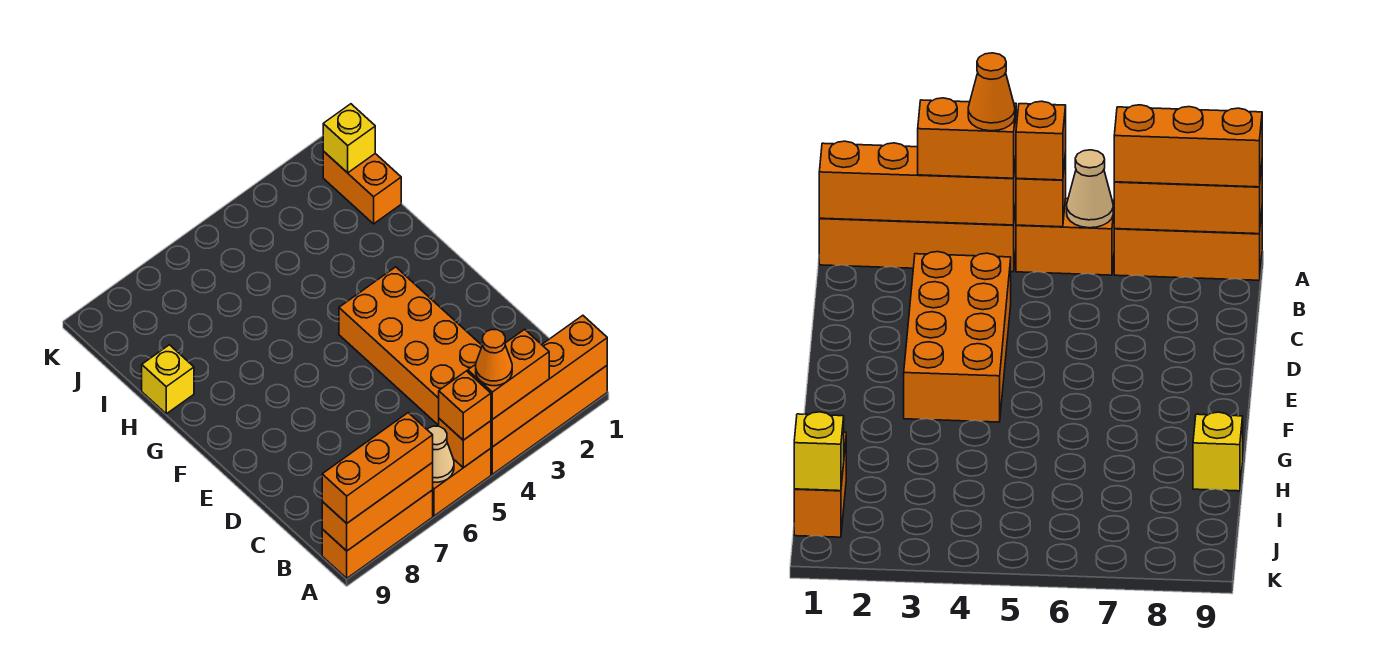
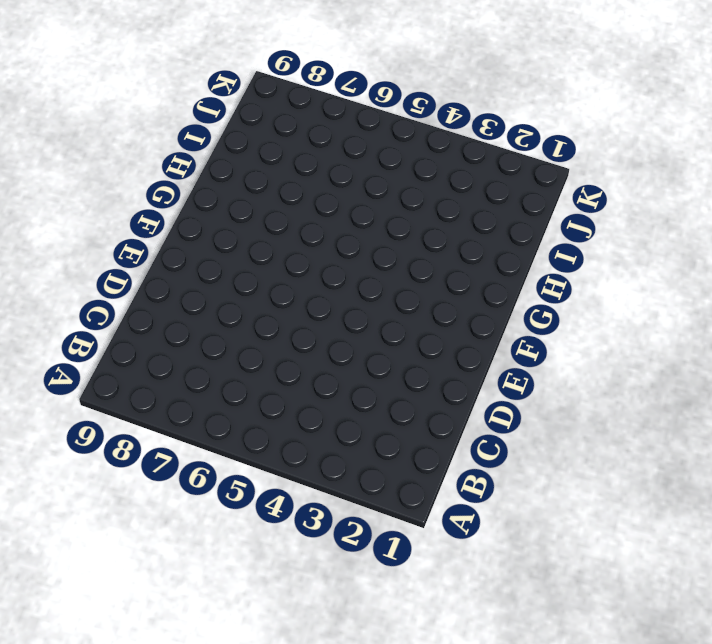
none -> orange 1x4 brick [491,366,607,474]
none -> orange 1x2 brick [433,448,491,516]
none -> orange 1x3 brick [322,490,433,578]

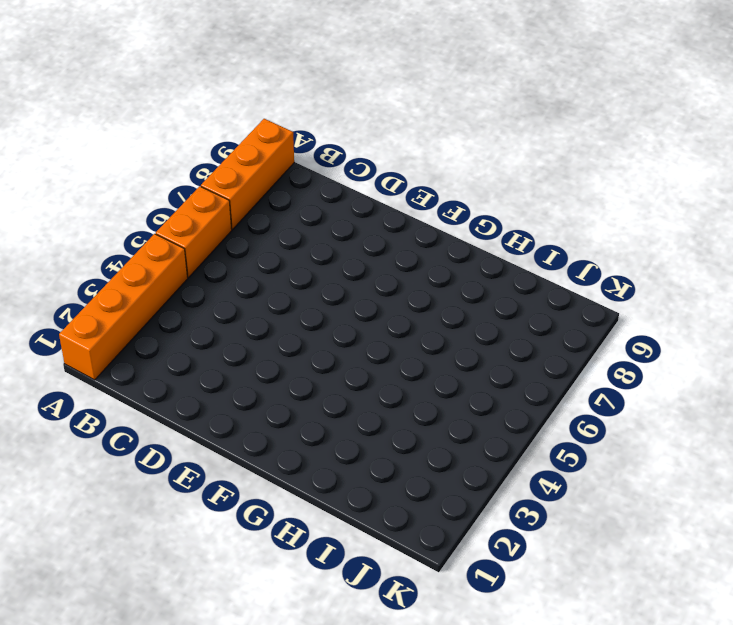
none -> orange 2x4 brick [339,267,482,426]
none -> yellow 1x1 brick [142,345,194,414]
none -> orange 1x2 brick [323,151,401,224]

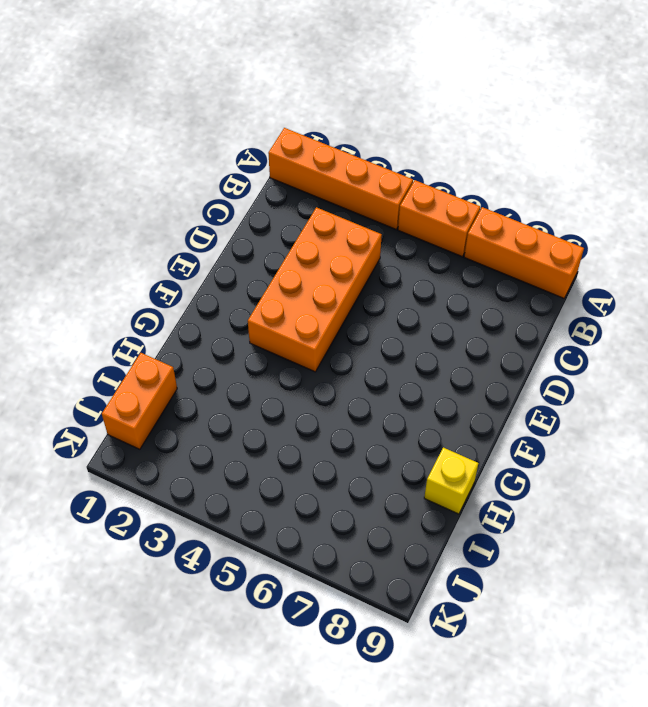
none -> orange 1x4 brick [491,315,607,447]
none -> orange 1x1 brick [439,419,491,468]
none -> tan 1x1 cone [427,426,454,482]

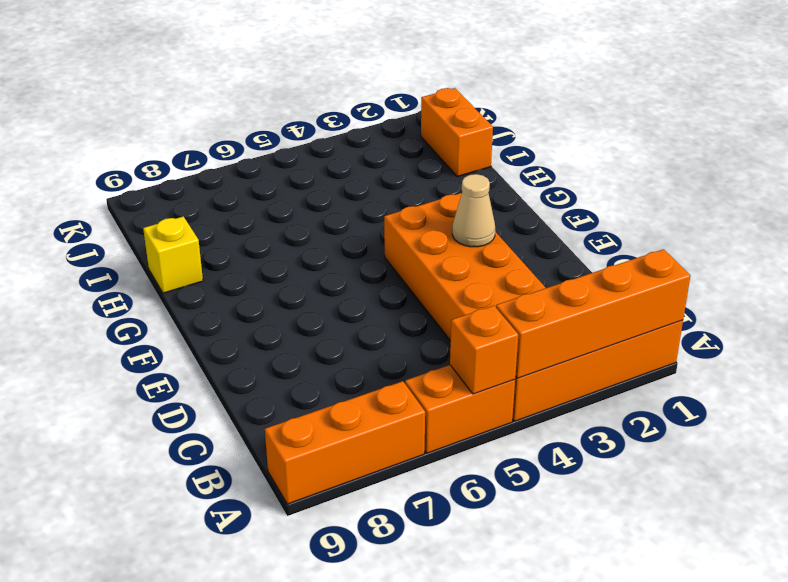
tan 1x1 cone [452,174,495,247] -> tan 1x1 cone moved to [427,426,454,482]
none -> orange 1x3 brick [322,463,433,551]
none -> yellow 1x1 brick [323,104,375,173]
none -> orange 1x2 brick [468,329,549,419]

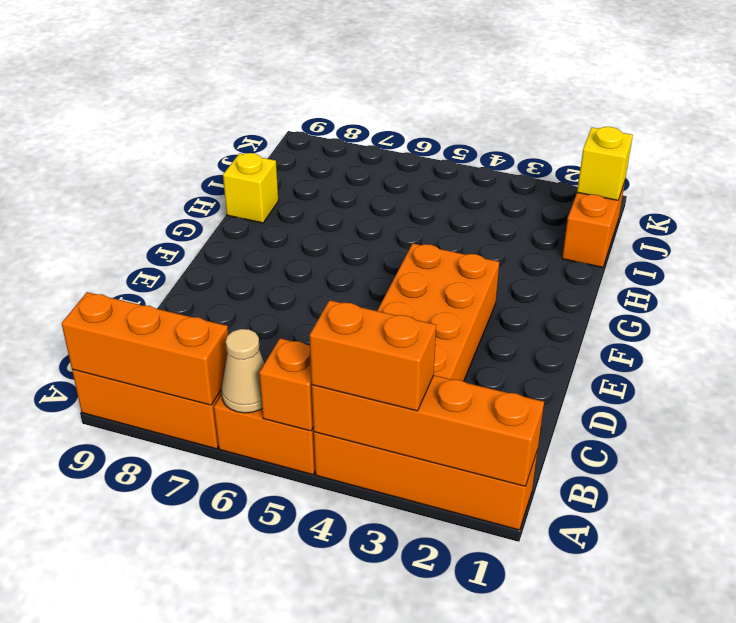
none -> orange 1x1 brick [439,371,491,440]
none -> orange 1x3 brick [322,413,433,523]
none -> orange 1x1 cone [476,330,512,386]

